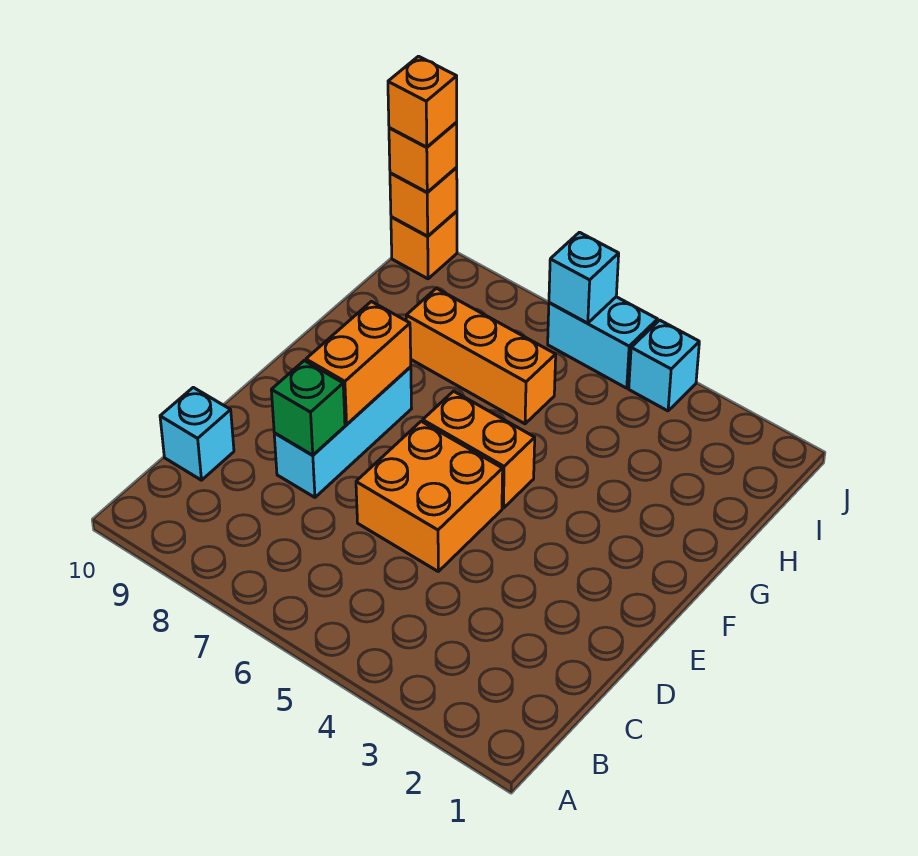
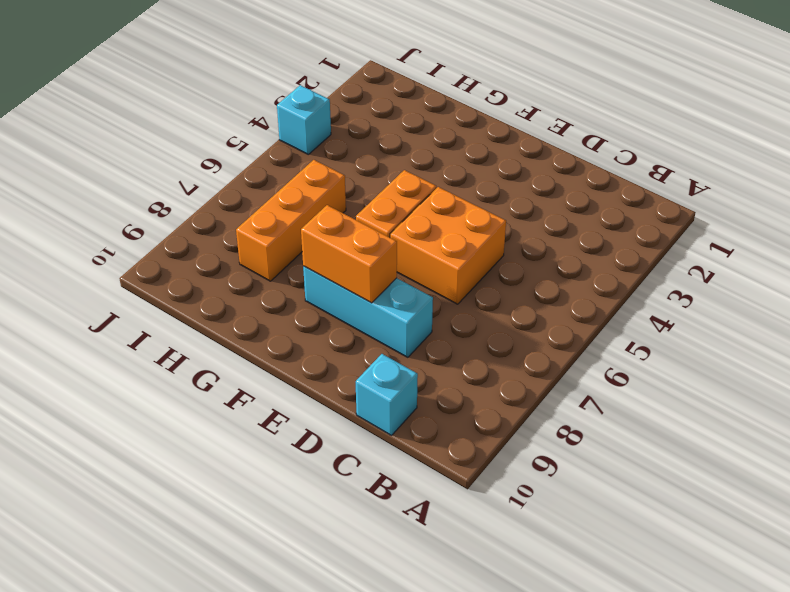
none -> cyan 1x2 brick [548,297,658,388]
none -> orange 1x1 brick [391,211,457,279]
none -> green 1x1 brick [271,361,345,455]

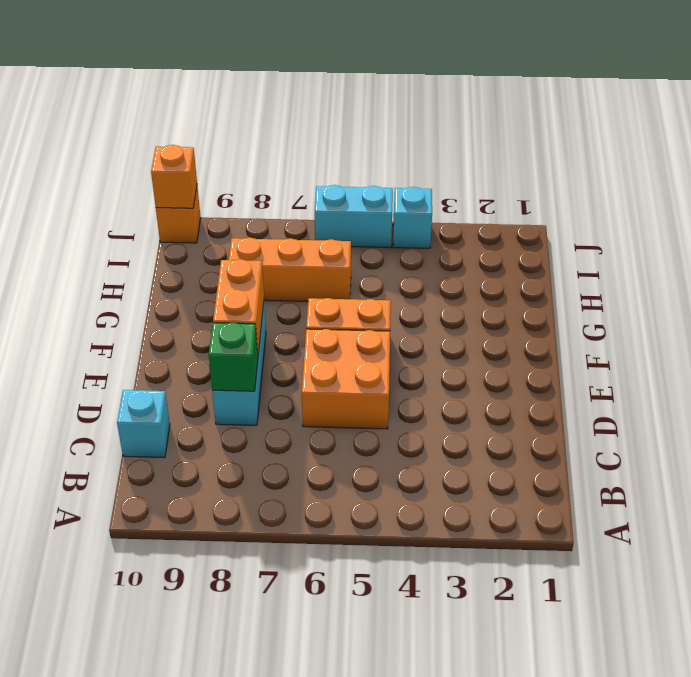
none -> cyan 1x1 brick [549,232,619,323]
none -> orange 1x1 brick [389,122,457,192]
none -> orange 1x1 brick [388,56,457,147]

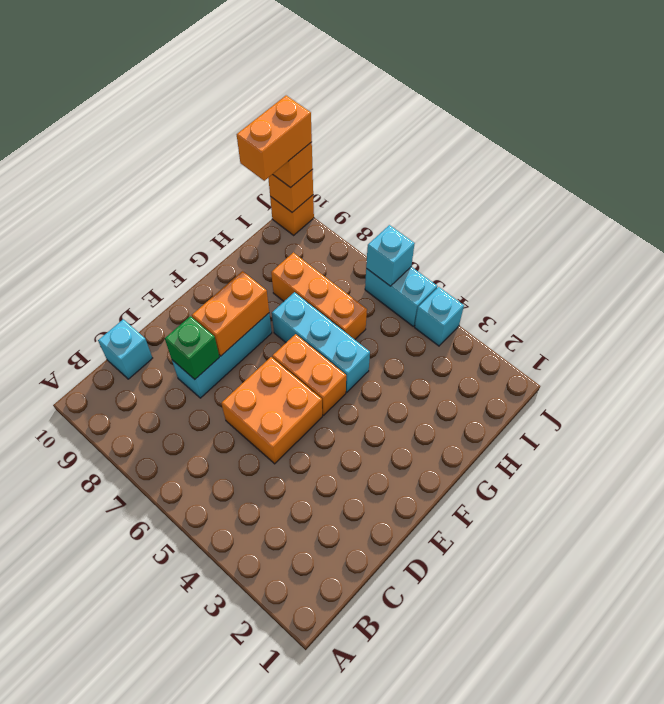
cyan 1x3 brick [272,292,370,392] -> none
orange 1x2 brick [237,95,312,181] -> orange 1x1 brick [388,56,457,147]

